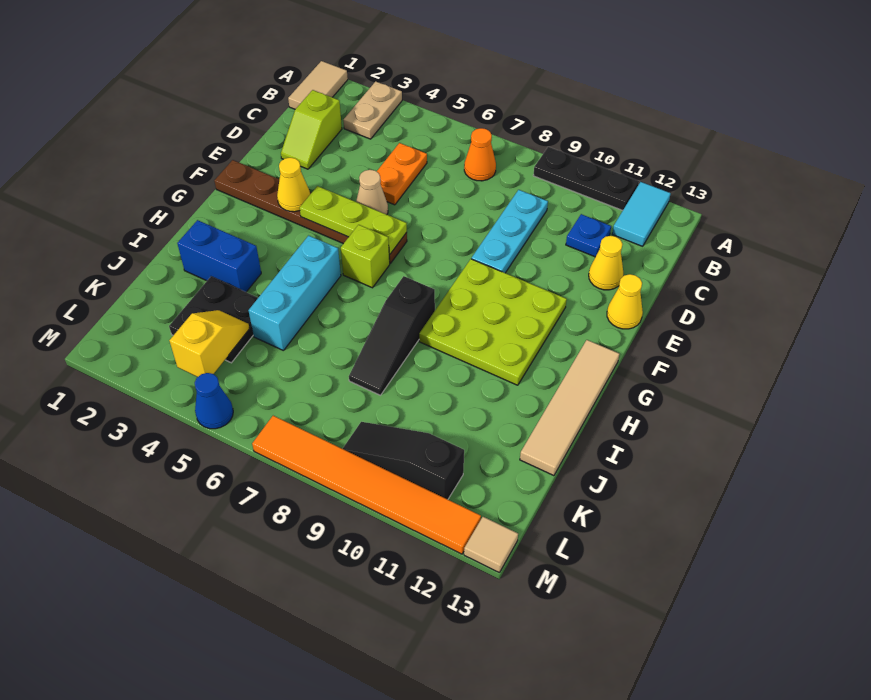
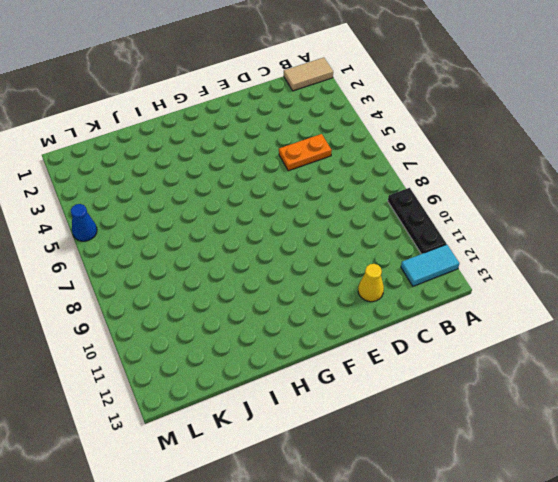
none -> tan 1x2 plate [343,81,402,139]
none -> orange 1x1 cone [464,128,496,181]
none -> lime 1x2 slope [281,90,342,169]

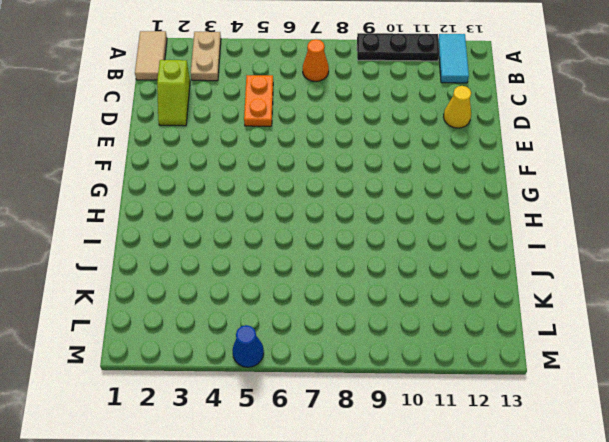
none -> cyan 1x3 plate [472,190,548,273]
none -> blue 1x1 plate [566,214,611,257]
none -> tan 1x1 cone [356,170,388,215]

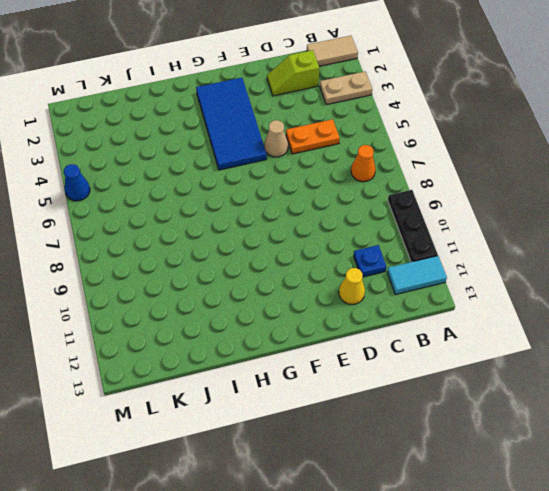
blue 2x4 tile [196,78,267,170] -> brown 1x6 plate [214,160,407,263]
none -> cyan 1x3 plate [472,190,548,273]
none -> yellow 1x1 cone [607,274,643,329]
none -> lime 3x3 plate [419,259,567,385]

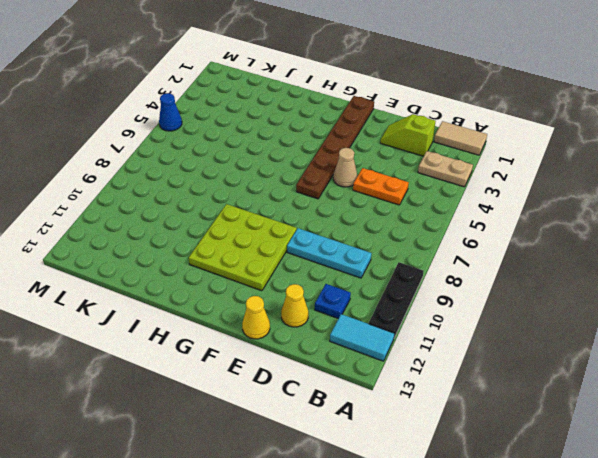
none -> orange 1x1 cone [464,128,496,181]
none -> lime 1x1 brick [341,225,390,288]
none -> tan 1x4 tile [520,340,619,476]

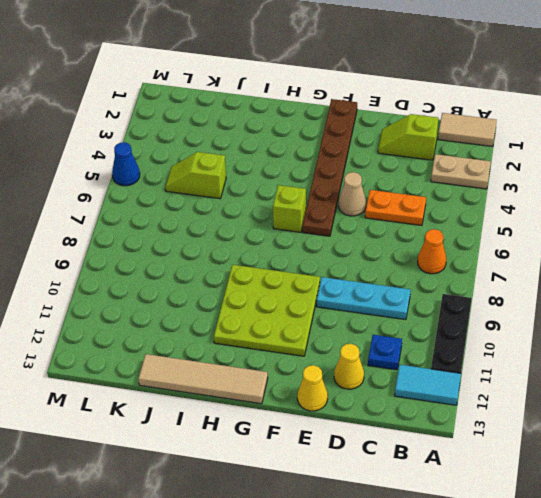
lime 1x2 slope [165,152,226,199] -> cyan 1x3 brick [249,236,341,351]
none -> black 1x3 slope [349,276,435,395]
none -> blue 1x2 brick [177,220,261,292]
none -> black 2x2 plate [169,277,258,363]

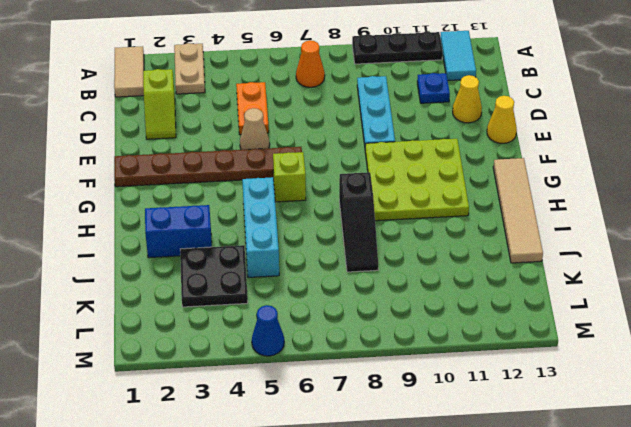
none -> black 1x3 slope [343,422,464,499]
none -> orange 1x6 tile [252,416,481,554]
none -> tan 1x1 tile [464,517,518,573]

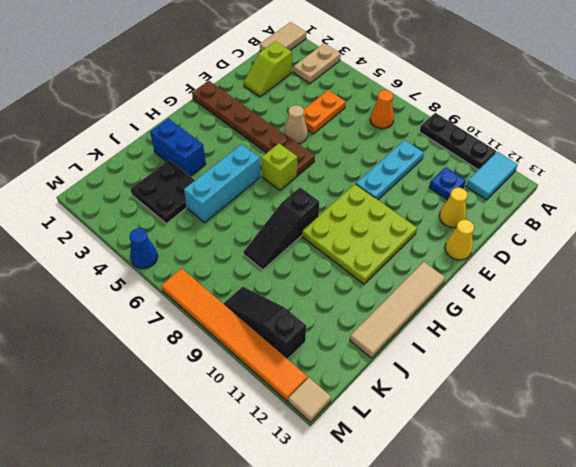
none -> yellow 1x1 cone [277,158,310,212]
none -> lime 1x3 plate [300,186,407,254]
none -> yellow 1x2 slope [169,310,250,377]

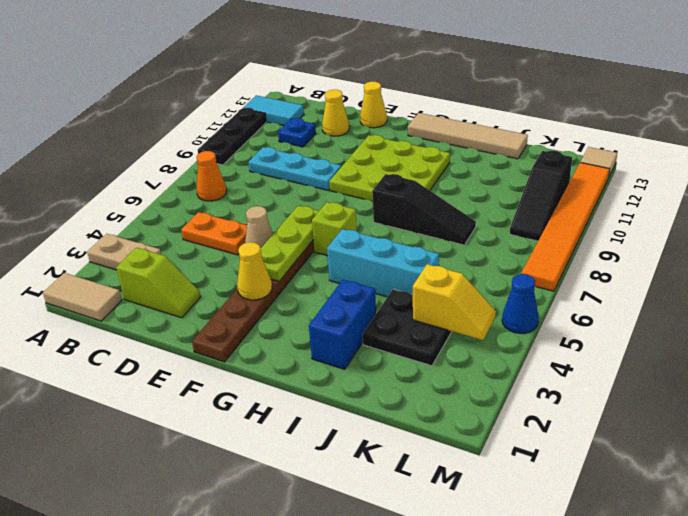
yellow 1x2 slope [413,264,496,340] -> yellow 1x2 slope turned to [169,310,250,377]

